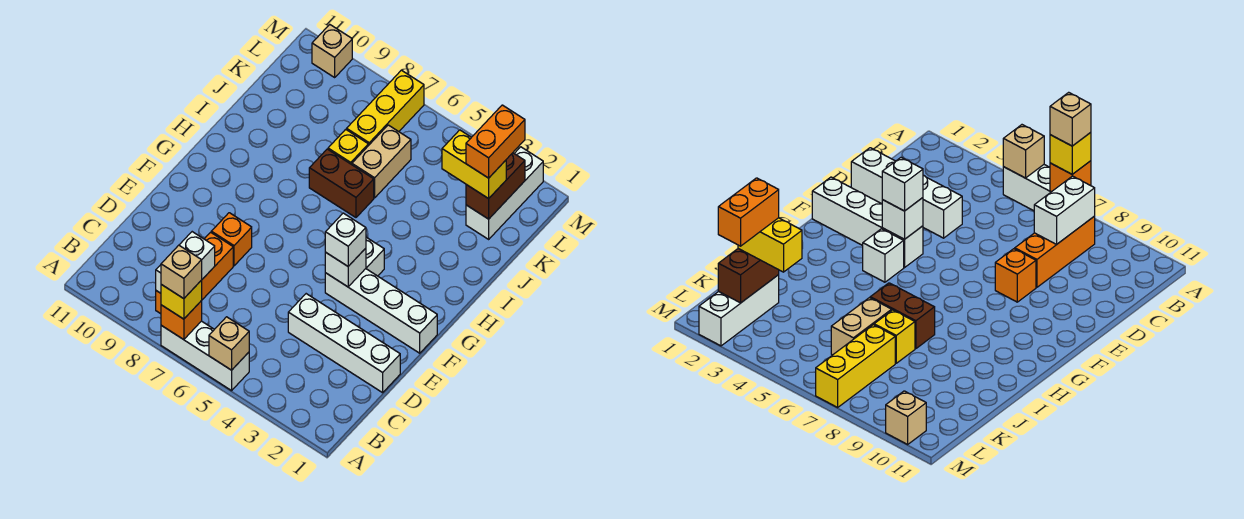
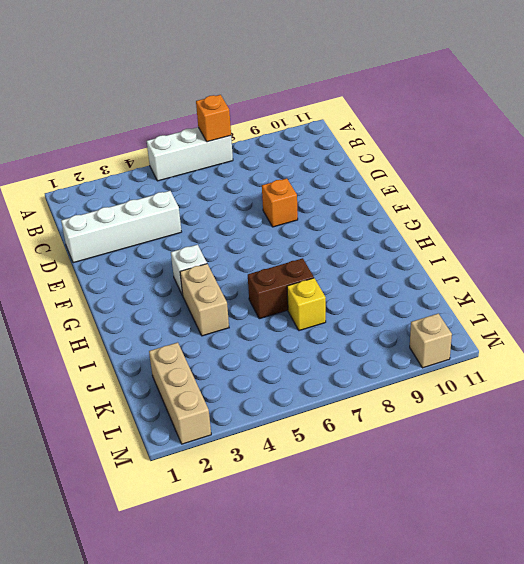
tan 1x2 brick [180,264,229,336] -> tan 1x2 brick moved to [352,125,411,198]
tan 1x3 brick [149,342,211,444] -> white 1x3 brick [466,147,543,239]
none -> orange 1x3 brick [156,232,233,314]
none -> white 1x4 brick [325,269,437,353]
none -> yellow 1x3 brick [347,70,424,146]

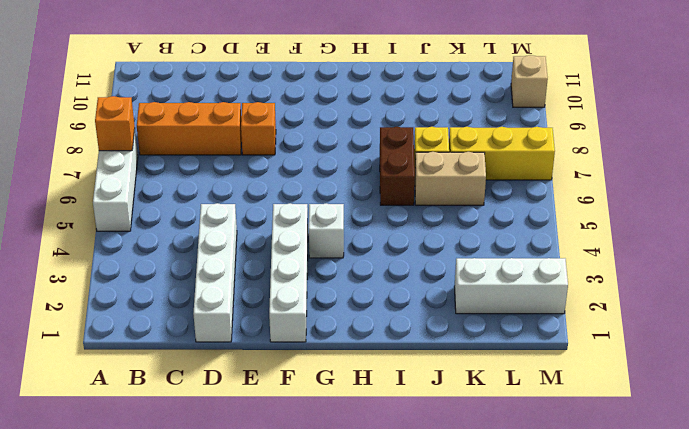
none -> tan 1x1 brick [209,317,249,370]
none -> white 1x2 brick [156,232,215,293]
none -> white 1x1 brick [325,248,366,287]

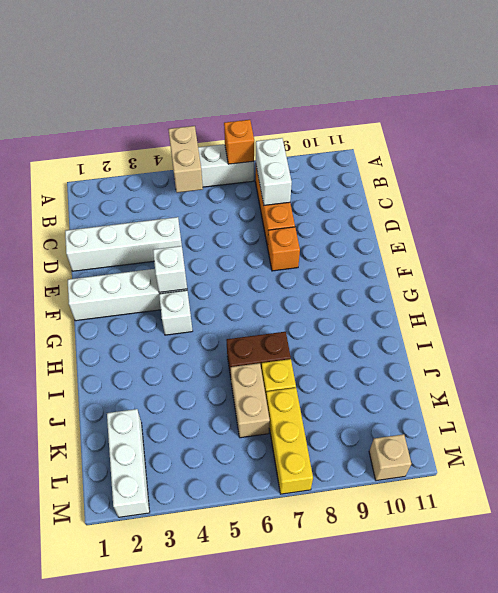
tan 1x2 brick [168,126,203,193] -> tan 1x1 brick [209,317,249,370]
none -> brown 1x2 brick [466,153,525,219]
none -> yellow 1x1 brick [161,280,202,319]
none -> white 1x1 brick [325,213,366,266]

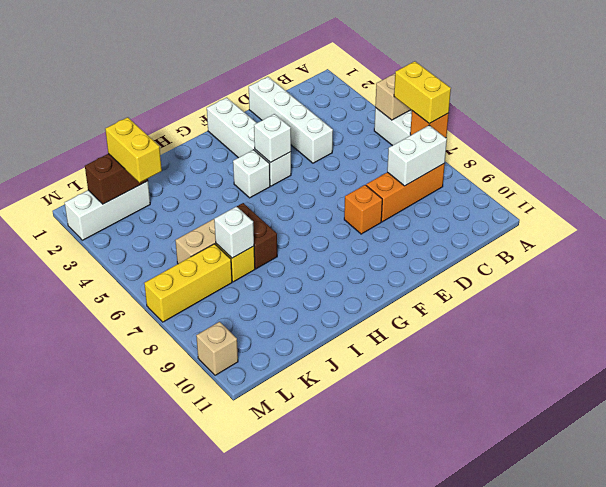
yellow 1x2 brick [394,61,451,124] -> yellow 1x1 brick [161,280,202,319]
white 1x1 brick [214,206,254,258] -> white 1x1 brick moved to [325,213,366,266]
none -> tan 1x1 brick [161,245,202,299]
none -> orange 1x2 brick [466,105,525,178]

